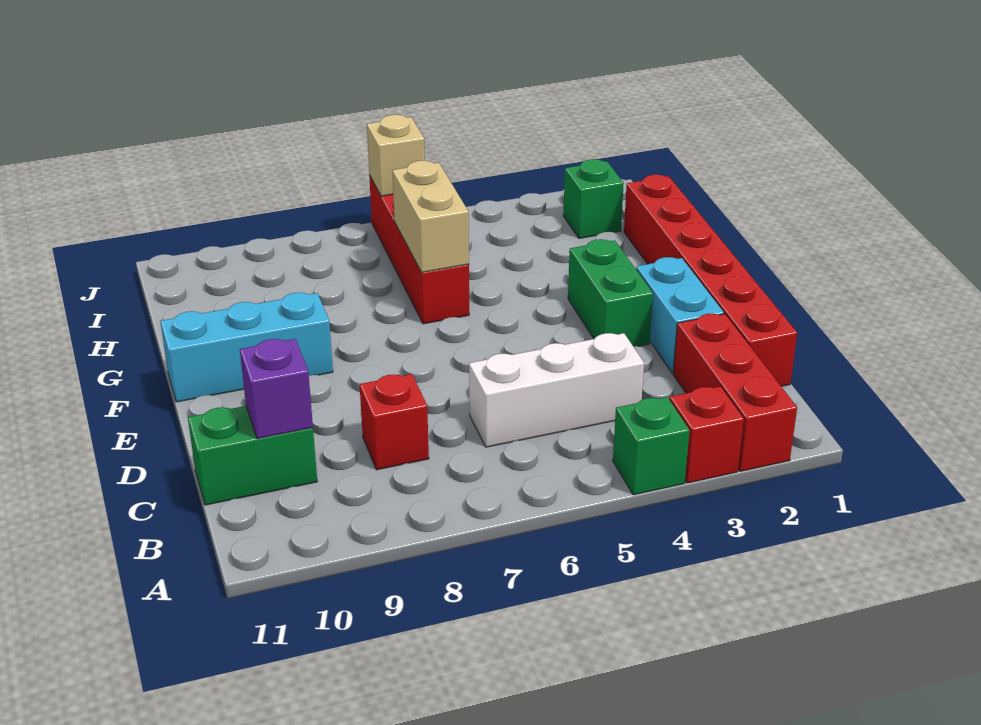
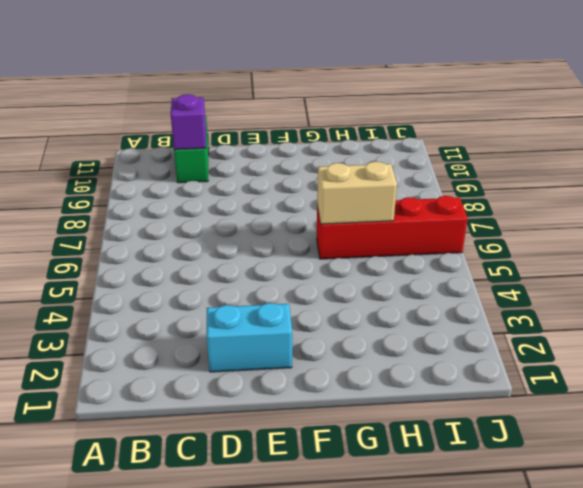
none -> red 1x3 brick [673,314,797,472]
none -> red 1x1 brick [670,386,744,483]
none -> green 1x1 brick [613,397,689,495]

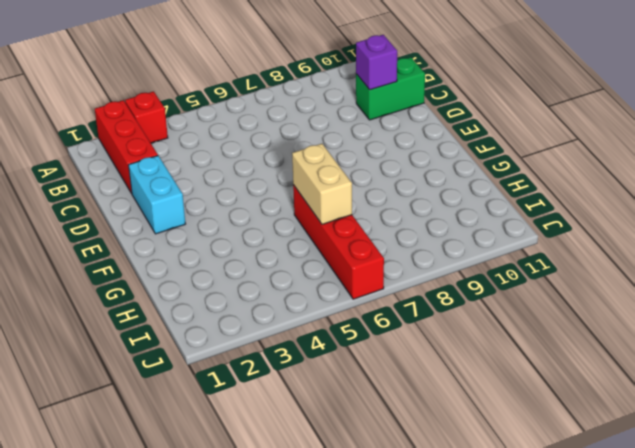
none -> green 1x1 brick [613,397,689,495]
none -> red 1x6 brick [624,175,797,386]
none -> white 1x3 brick [469,333,644,447]

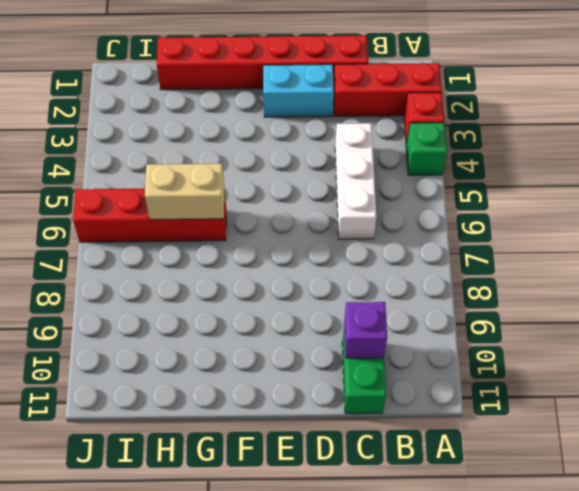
none -> red 1x1 brick [360,374,429,470]
none -> green 1x2 brick [568,239,653,347]
none -> cyan 1x3 brick [160,292,333,402]

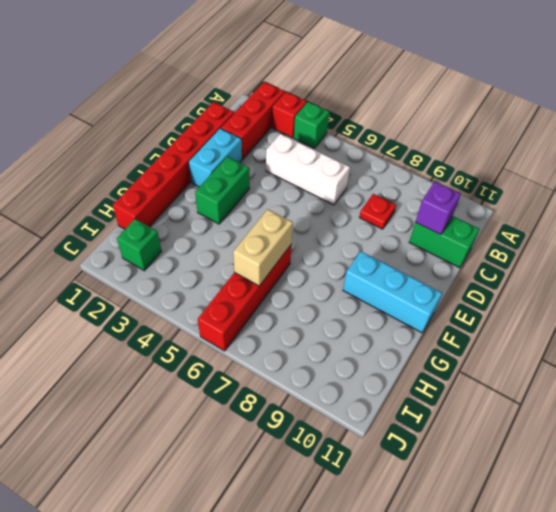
red 1x1 plate [359,194,396,229] -> red 1x1 brick [360,374,429,470]
none -> tan 1x1 brick [367,115,425,196]

